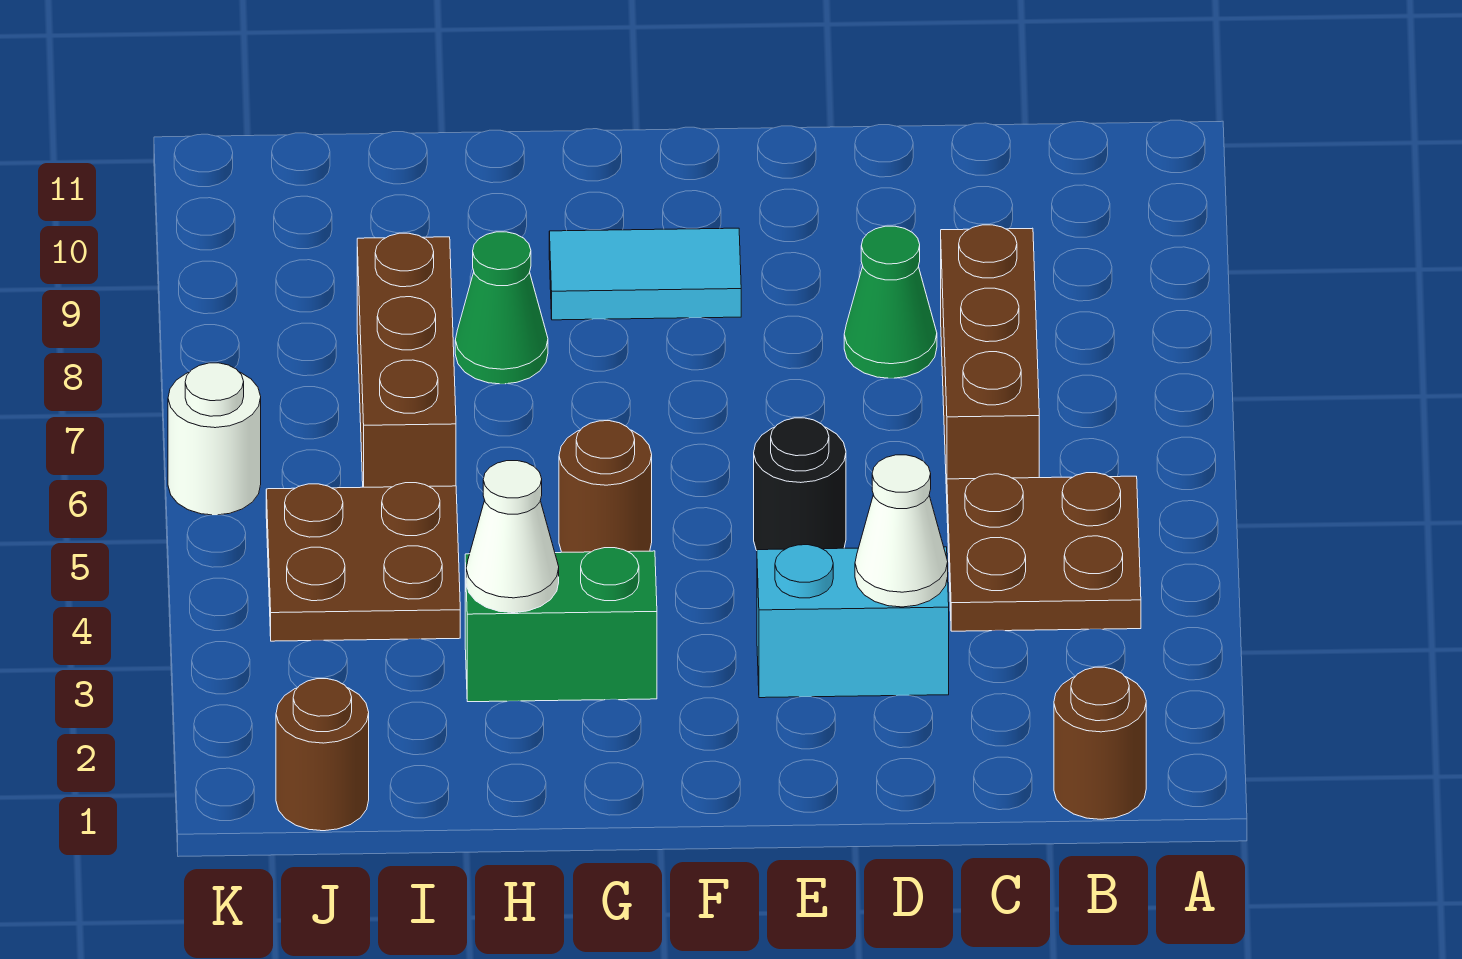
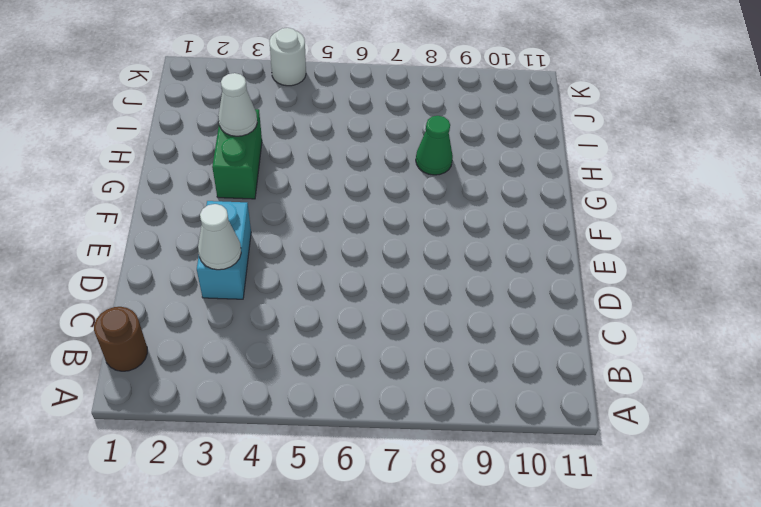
white 1x1 round brick [269,28,306,86] -> white 1x1 round brick moved to [168,363,261,515]
none -> brown 2x2 plate [947,473,1141,631]
none -> brown 1x3 brick [941,225,1039,494]
none -> green 1x1 cone [844,226,937,378]

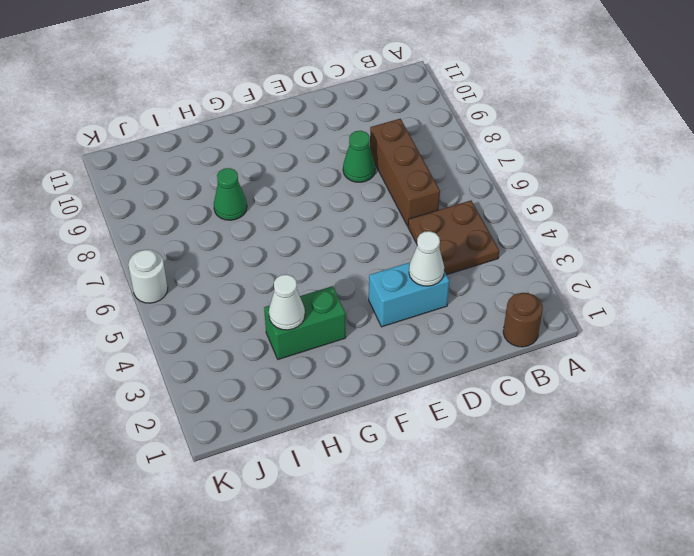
none -> black 1x1 round brick [754,418,846,550]
none -> cyan 1x2 tile [549,228,741,320]
none -> brown 1x1 round brick [559,421,652,552]

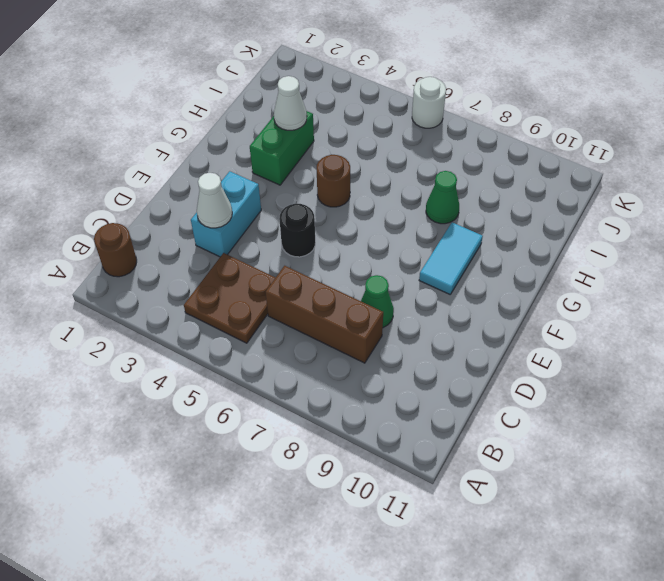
none -> brown 2x2 plate [266,483,460,641]
none -> brown 1x3 brick [357,233,456,487]
none -> brown 1x1 round brick [276,679,369,831]

